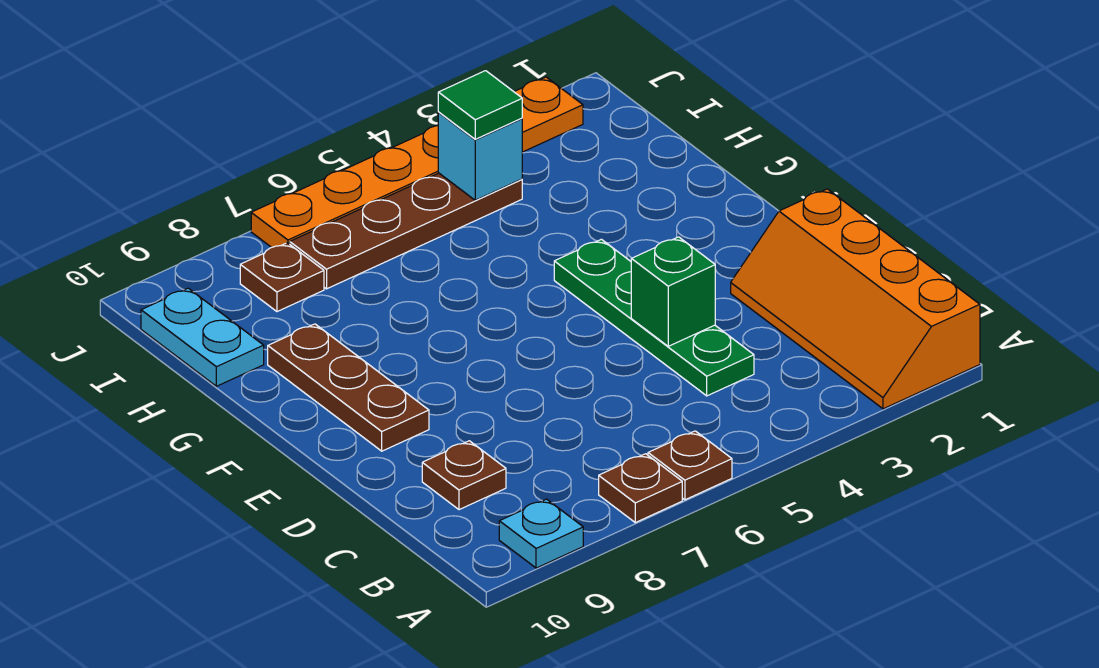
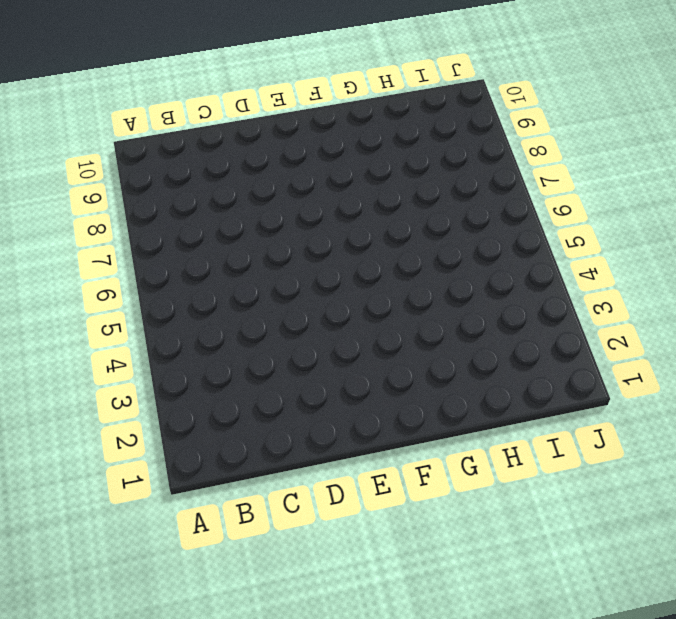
none -> orange 2x4 slope [731,189,980,409]
none -> brown 1x1 plate [648,431,732,500]
none -> brown 1x1 plate [599,454,682,523]

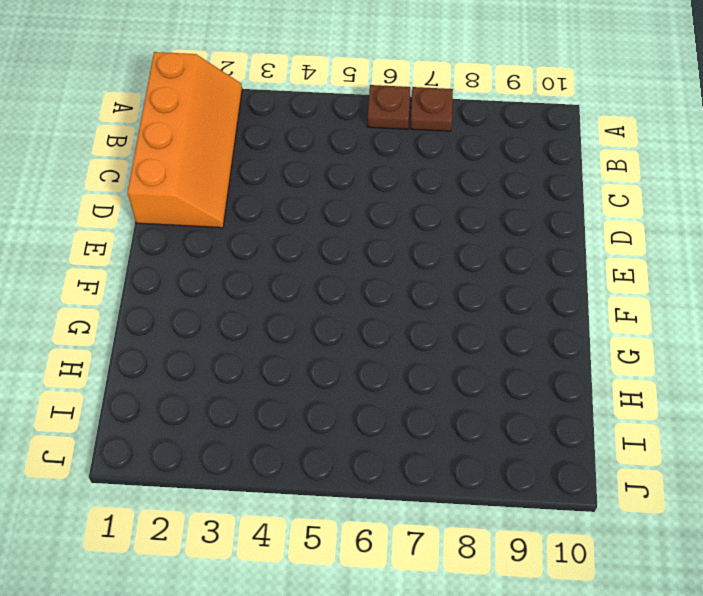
none -> cyan 1x1 plate [499,499,583,568]
none -> green 1x4 plate [554,239,754,396]
none -> brown 1x1 plate [422,441,506,510]

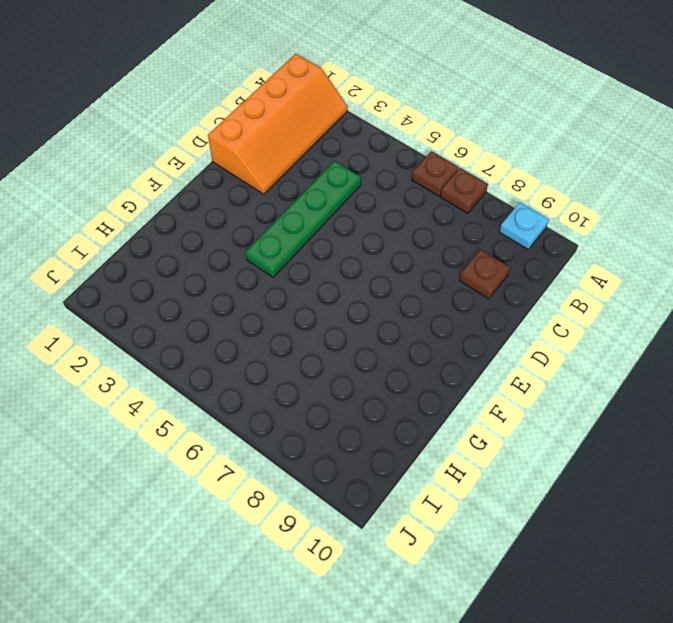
none -> brown 1x3 plate [268,324,429,451]
none -> cyan 1x2 plate [141,288,264,386]
none -> brown 1x4 plate [290,173,522,289]

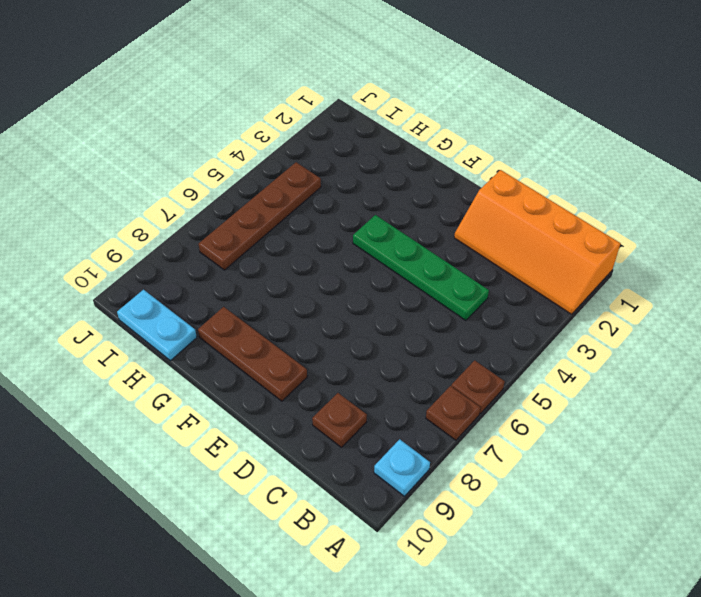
none -> brown 1x1 plate [240,243,324,312]
none -> orange 1x6 plate [251,77,583,247]
none -> green 1x1 brick [631,237,715,346]

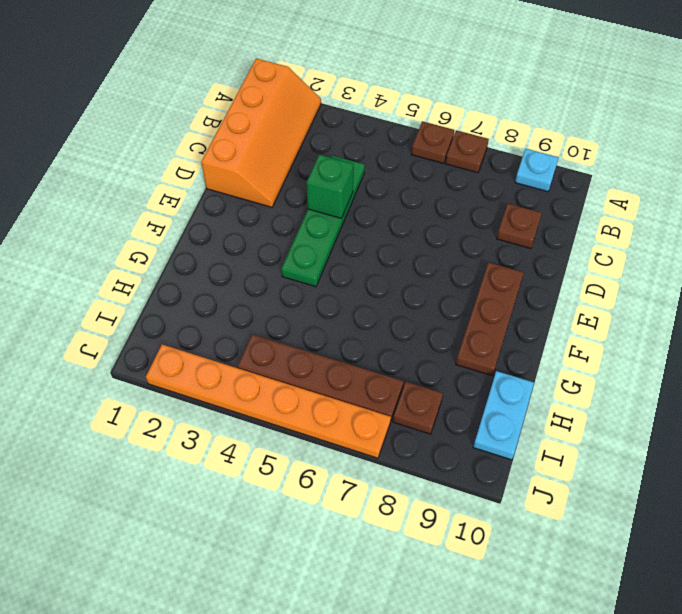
none -> cyan 1x1 brick [438,113,522,200]
none -> green 1x1 tile [438,71,522,139]

